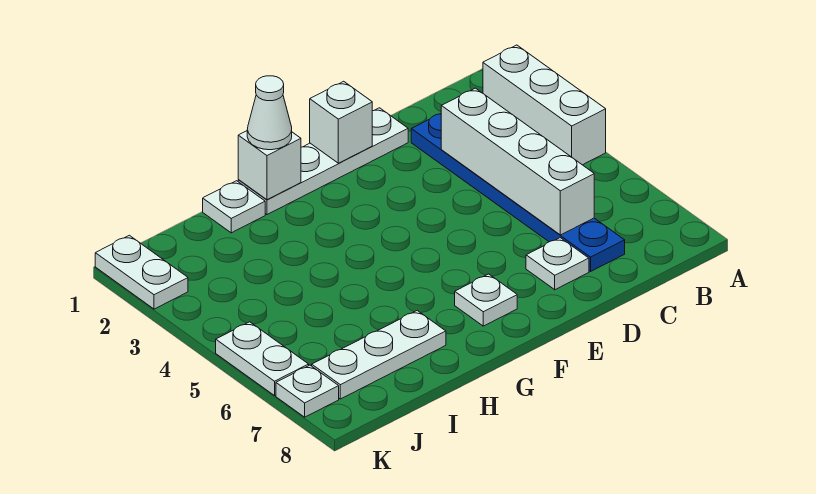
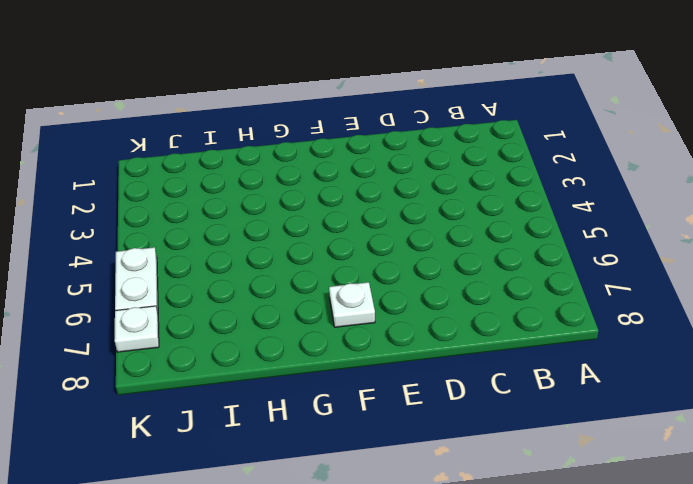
none -> white 1x3 brick [483,45,606,165]
none -> blue 1x6 plate [411,114,625,271]
none -> white 1x4 plate [238,108,408,215]

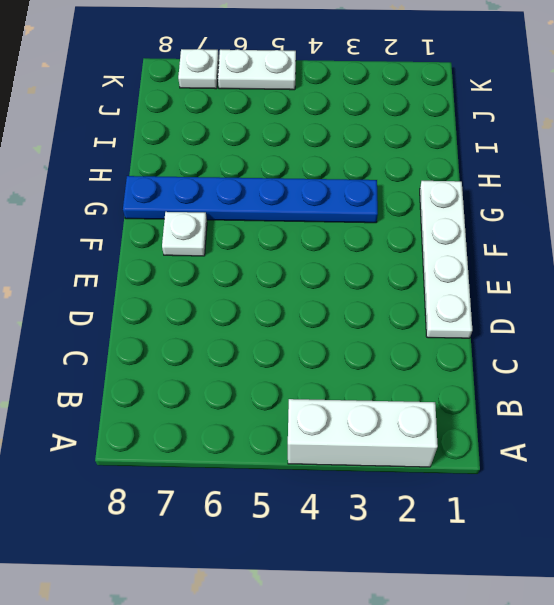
blue 1x6 plate [123,176,378,223] -> blue 1x6 plate moved to [411,114,625,271]
none -> white 1x1 plate [526,238,589,290]
none -> white 1x1 plate [203,181,265,233]
none -> white 1x3 plate [312,311,446,399]

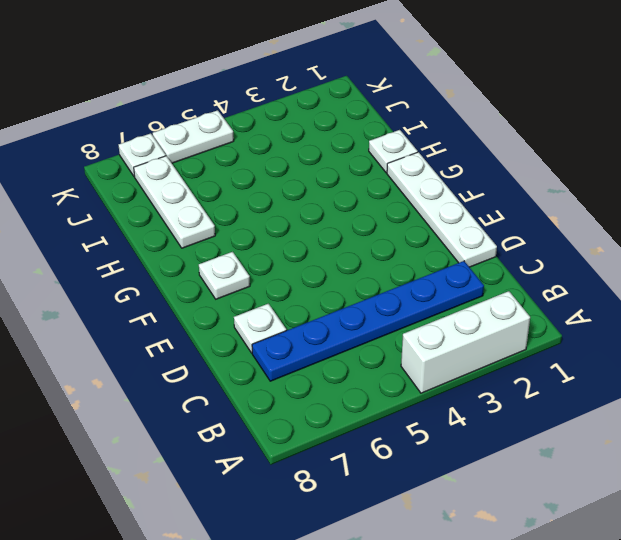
none -> white 1x2 plate [95,235,188,309]
none -> white 1x4 brick [441,88,594,235]
none -> white 1x1 brick [310,81,372,163]

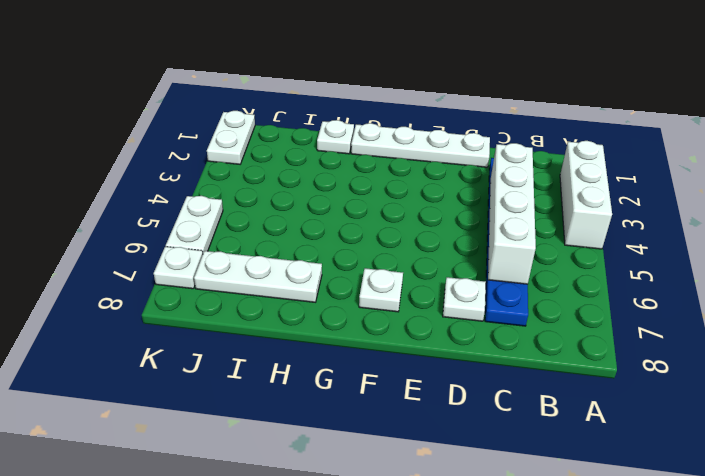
none -> white 1x1 brick [310,81,372,163]
none -> white 1x1 brick [238,131,301,200]
none -> white 1x1 cone [247,76,292,150]

